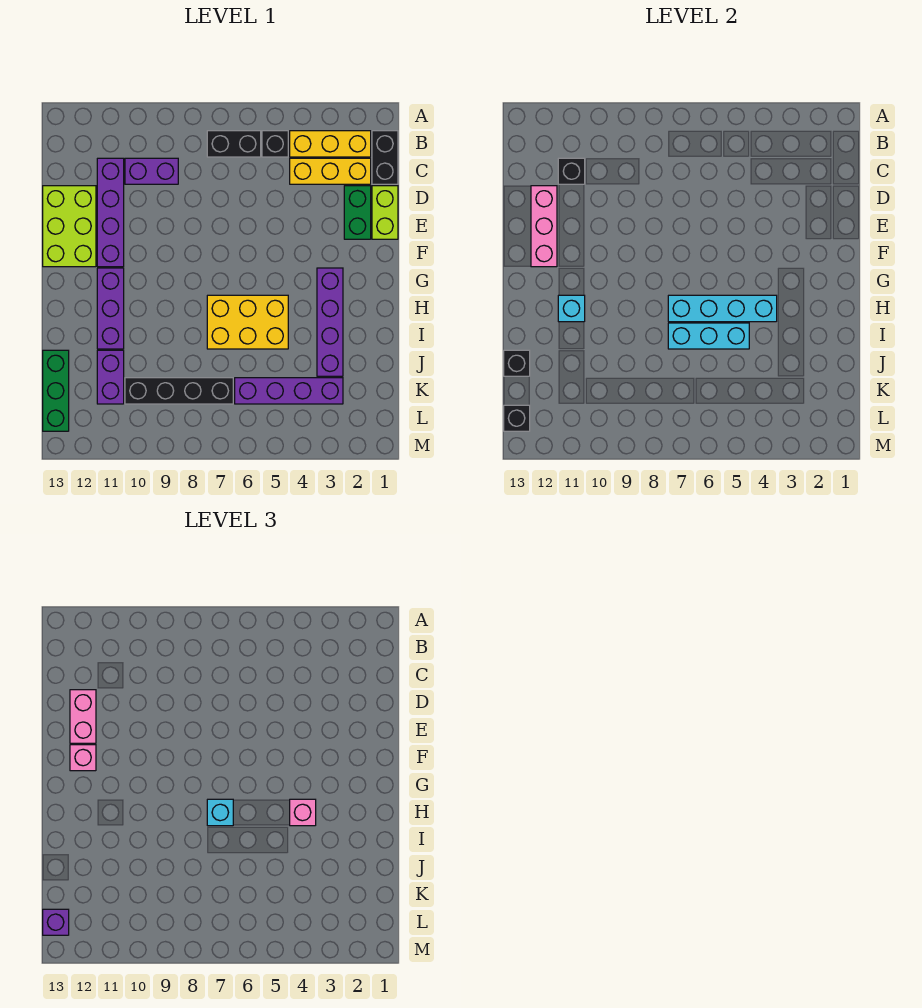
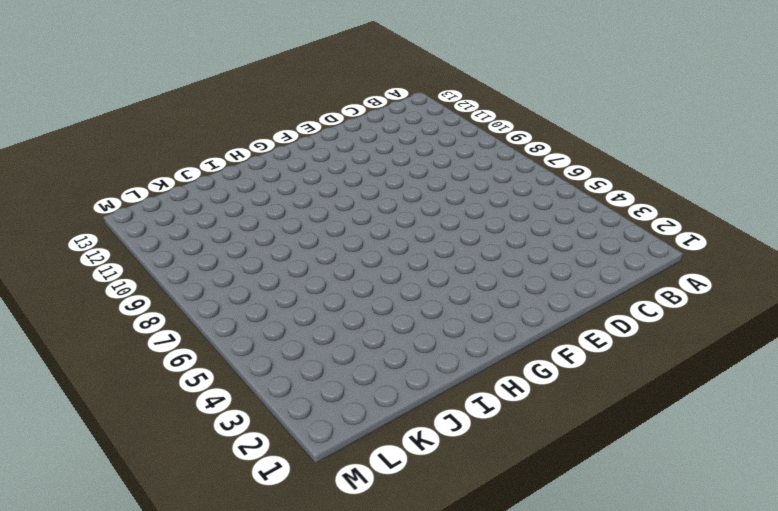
none -> black 1x2 brick [372,131,398,184]
none -> yellow 1x3 brick [290,131,371,157]
none -> black 1x1 brick [262,131,288,157]

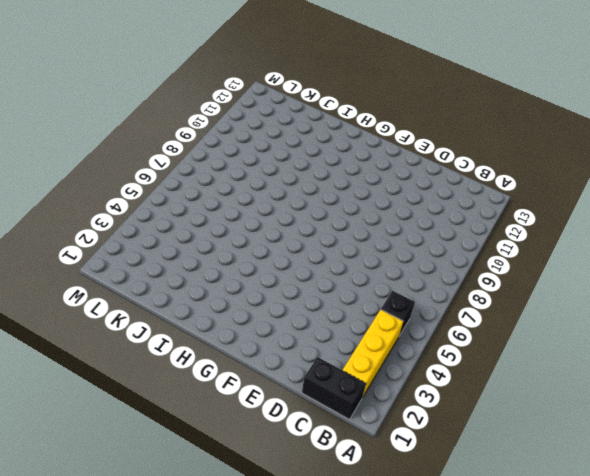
none -> black 1x2 brick [207,131,261,157]
none -> yellow 1x3 brick [290,158,371,184]
none -> purple 1x2 brick [125,158,178,184]

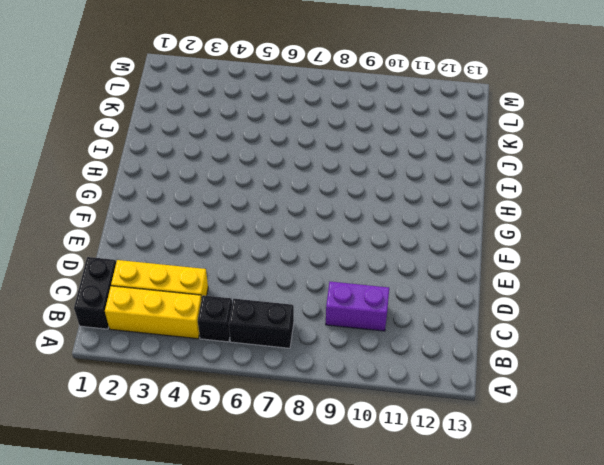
none -> purple 1x4 brick [97,158,124,267]
none -> lime 1x2 brick [372,186,398,239]
none -> green 1x2 brick [344,186,371,239]

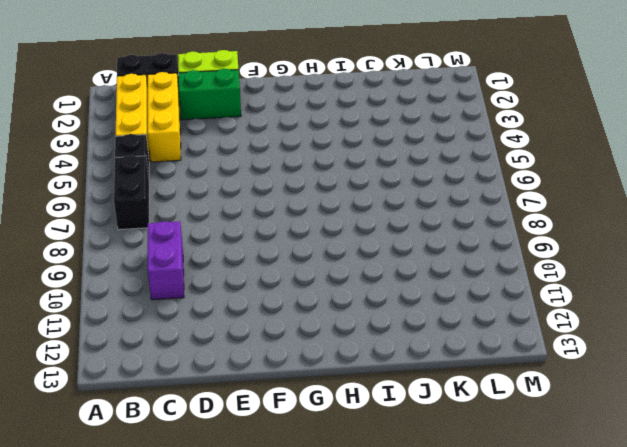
none -> purple 1x4 brick [97,158,124,267]
none -> lime 2x3 brick [43,186,96,267]
none -> purple 1x4 brick [317,268,343,376]

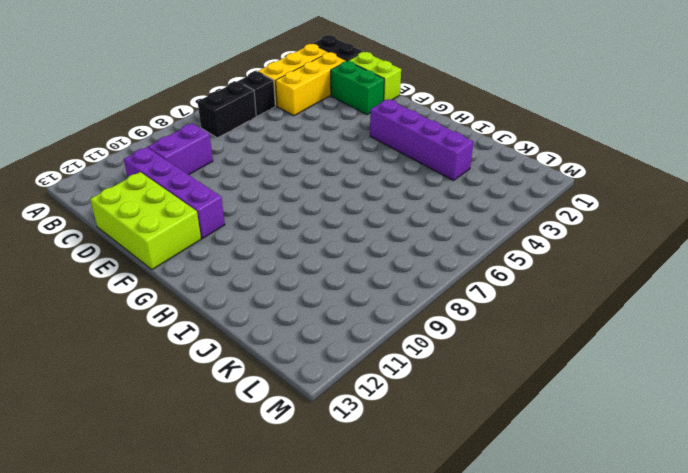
none -> purple 1x3 brick [97,268,124,349]
none -> yellow 2x3 brick [207,295,288,349]
none -> purple 1x2 brick [97,350,124,404]

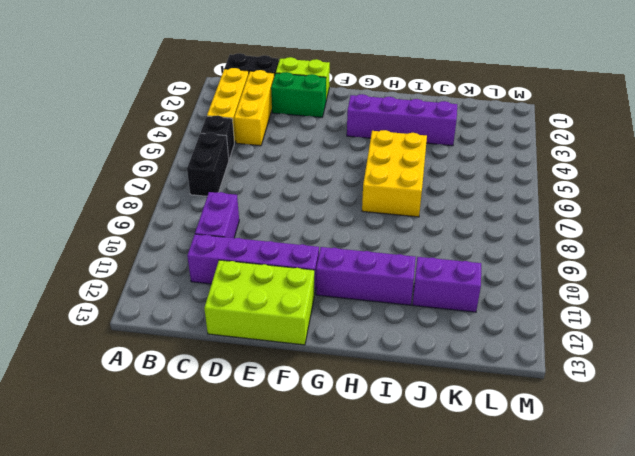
none -> green 1x3 brick [43,350,69,431]
none -> purple 1x4 brick [235,378,343,404]
none -> black 1x4 brick [125,378,233,404]

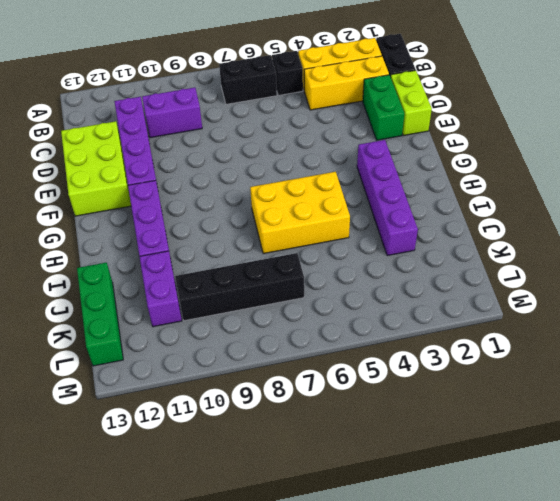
none -> purple 1x4 brick [235,378,343,404]
none -> black 1x1 brick [558,158,585,184]
none -> pink 1x3 brick [531,186,557,267]

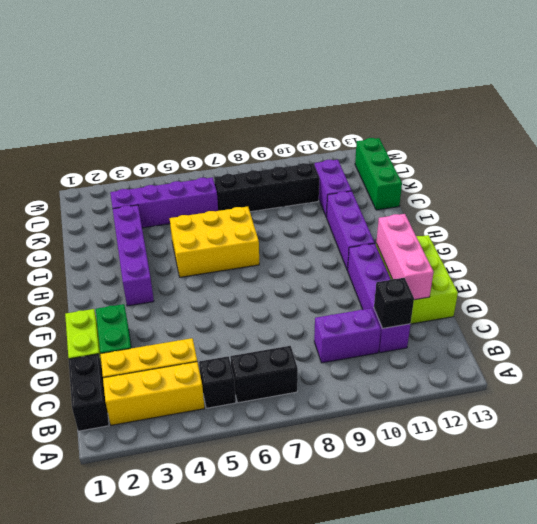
none -> cyan 1x4 brick [668,295,777,322]
none -> cyan 1x1 brick [558,295,585,322]
none -> cyan 1x3 brick [668,323,749,349]

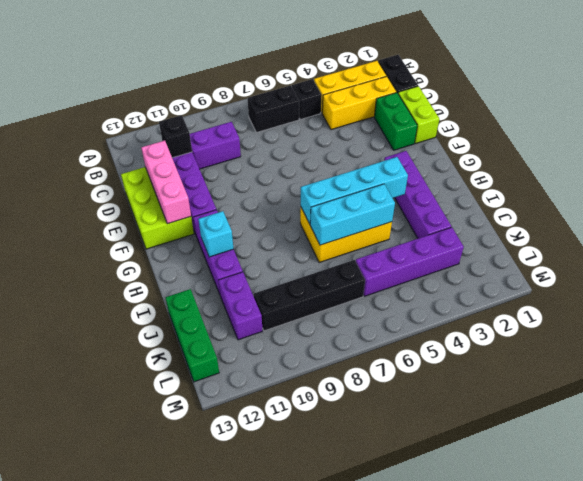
none -> black 1x1 brick [504,350,530,376]
none -> black 1x1 brick [504,405,530,431]
none -> pink 1x2 brick [70,690,96,743]

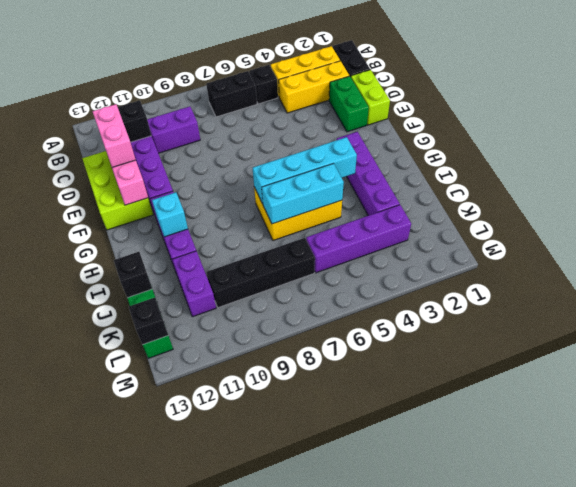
none -> pink 1x1 brick [70,745,96,771]
none -> pink 1x1 brick [290,799,316,826]
none -> cyan 1x1 brick [207,799,233,826]

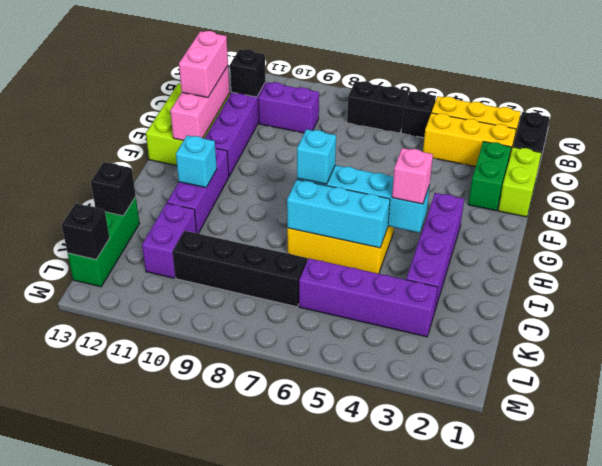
none -> pink 1x1 brick [70,745,96,771]
none -> purple 1x1 brick [43,909,69,935]

